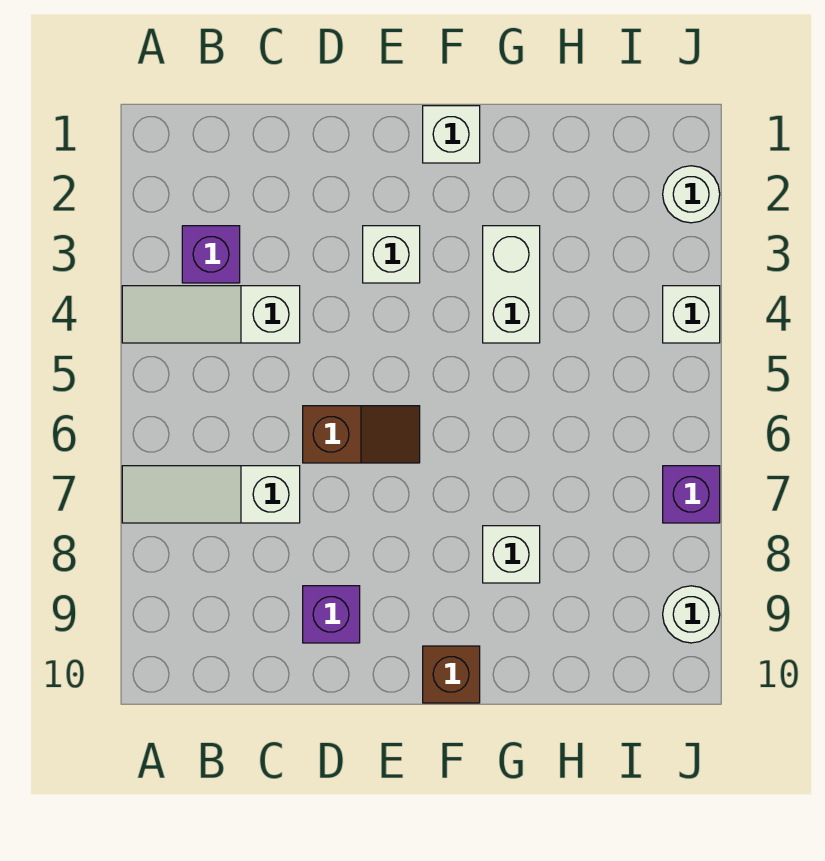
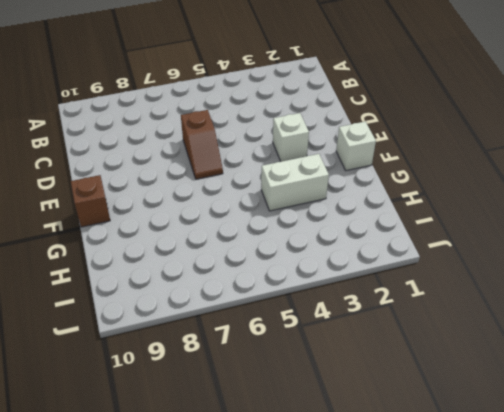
none -> white 1x3 slope [122,286,300,343]
none -> white 1x3 slope [122,466,300,523]
none -> purple 1x1 brick [182,226,240,283]

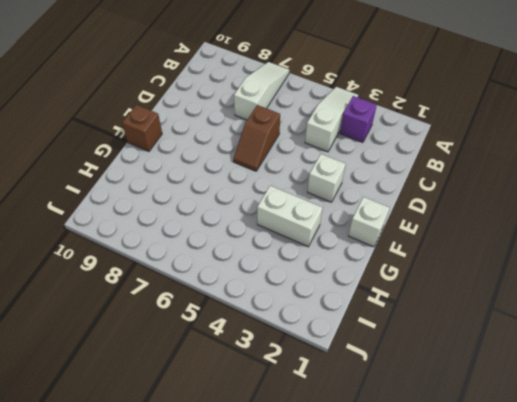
none -> purple 1x1 brick [303,586,360,643]
none -> white 1x1 brick [483,526,540,583]
none -> white 1x1 round brick [663,166,720,223]

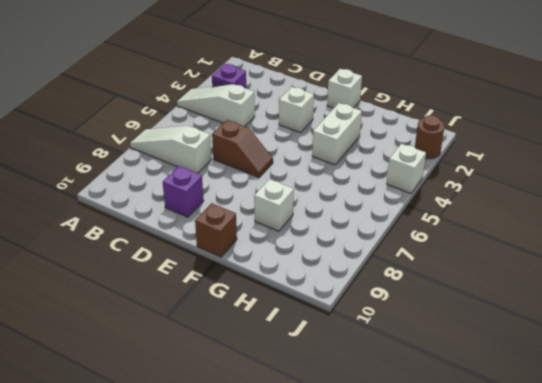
brown 1x1 round brick [415,115,444,159] -> white 1x1 round brick [663,166,720,223]
none -> purple 1x1 brick [663,466,720,523]
none -> white 1x1 round brick [663,586,720,643]

